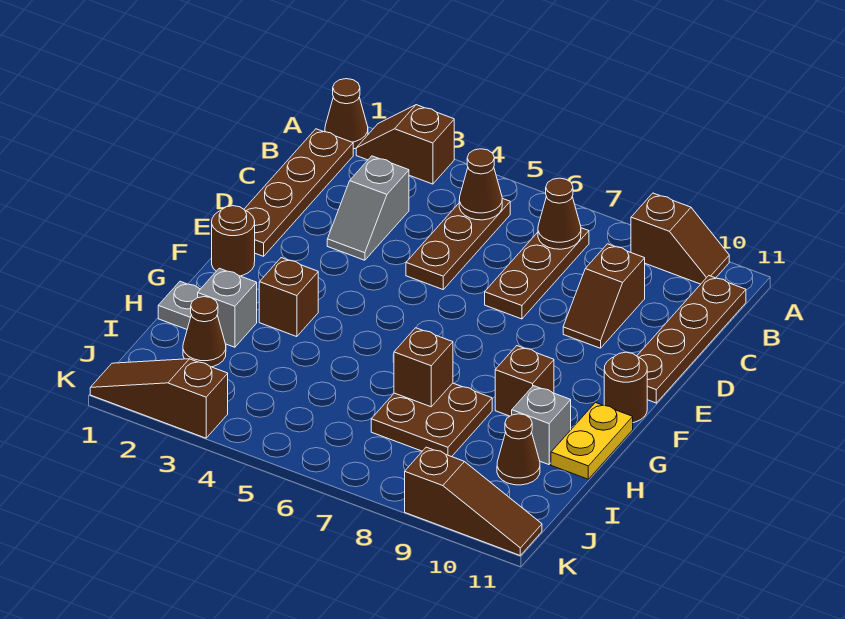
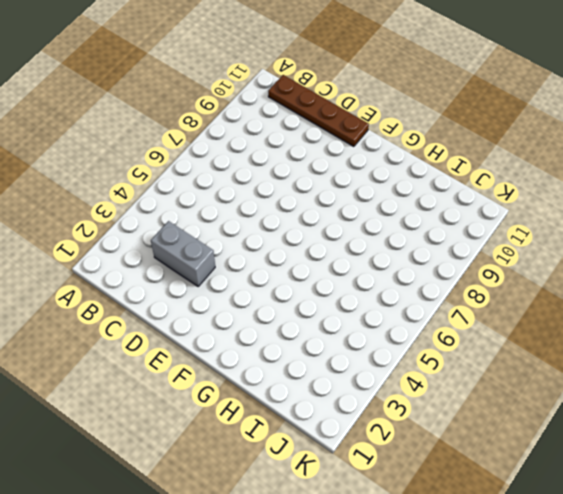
grey 1x2 brick [151,221,215,286] -> grey 1x2 slope [327,156,409,260]
none -> brown 1x1 cone [325,79,368,149]
none -> brown 1x2 slope [356,105,454,184]
none -> brown 1x2 slope [631,193,729,284]

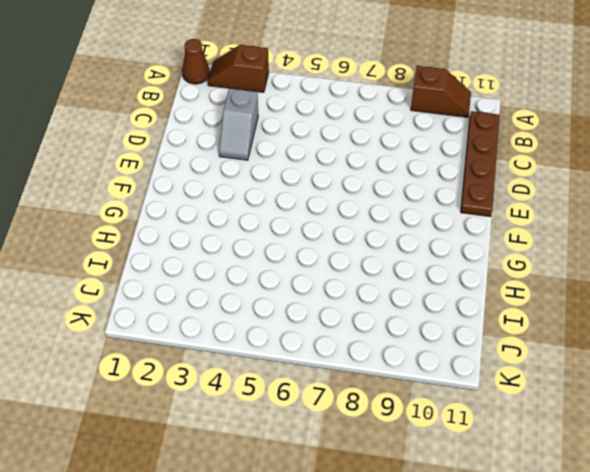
none -> brown 1x4 plate [244,129,353,256]
none -> brown 1x3 plate [406,198,510,289]
none -> brown 1x3 plate [485,228,589,319]

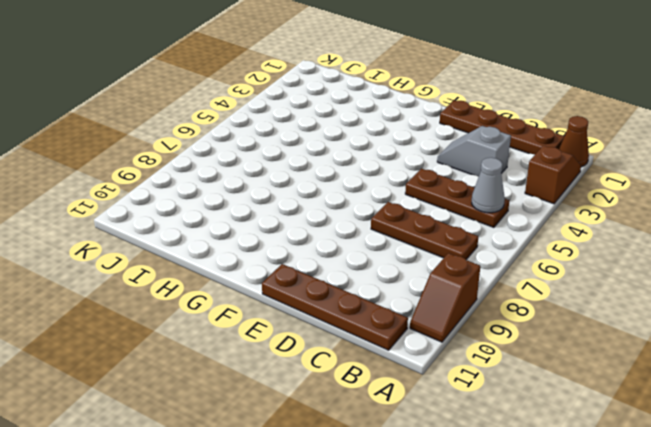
grey 1x1 cone [472,158,505,213] -> brown 1x1 cone [459,149,502,220]
none -> brown 1x2 slope [563,244,645,348]
none -> brown 1x1 round brick [212,206,255,276]
none -> brown 1x1 round brick [604,352,647,423]

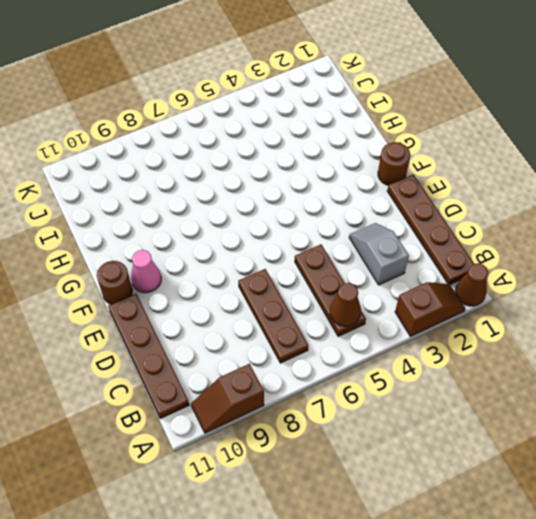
pink 1x1 cone [131,250,161,293] -> none
none -> brown 1x2 slope [563,244,645,348]
none -> brown 1x1 brick [259,258,318,337]
none -> brown 1x1 brick [495,346,554,416]

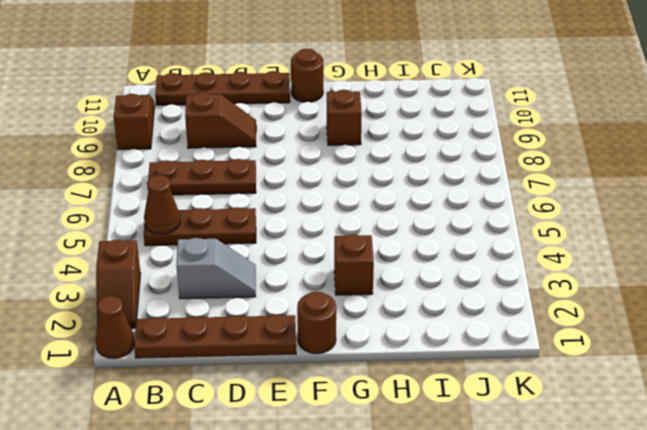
none -> yellow 1x2 plate [551,403,633,479]
none -> grey 1x1 plate [158,281,200,329]
none -> grey 1x1 brick [198,268,257,347]

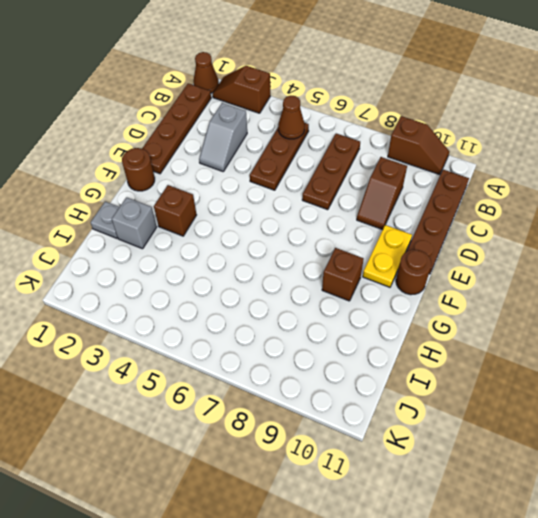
yellow 1x2 plate [363,225,412,287] -> yellow 1x2 plate moved to [551,403,633,479]
none -> brown 2x2 plate [371,383,492,457]
none -> grey 1x1 brick [512,386,571,465]
none -> brown 1x1 cone [183,297,226,367]

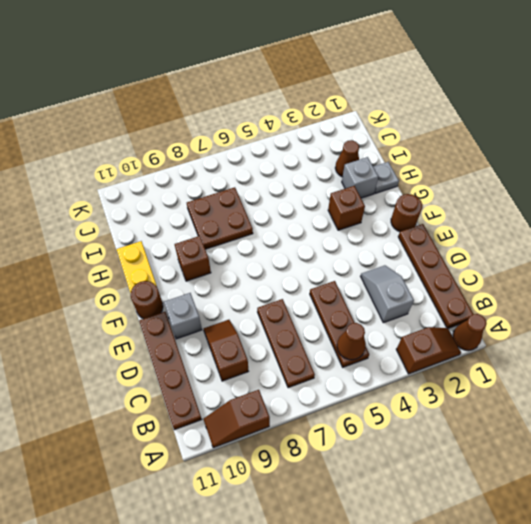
grey 1x1 brick [164,293,202,339] -> grey 1x1 brick moved to [512,386,571,465]
none -> brown 1x1 cone [497,414,540,485]
none -> brown 1x3 slope [90,359,228,438]
none -> brown 1x3 slope [405,447,542,555]

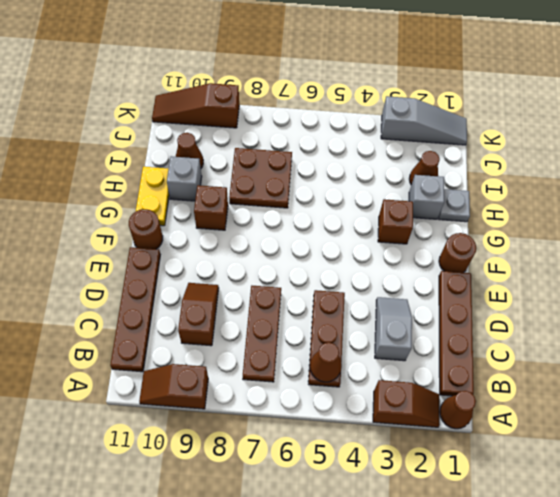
grey 1x3 slope [381,96,467,145] -> brown 1x3 slope [90,359,228,438]
none -> brown 1x1 cone [538,178,581,249]
none -> brown 1x1 brick [394,328,453,407]

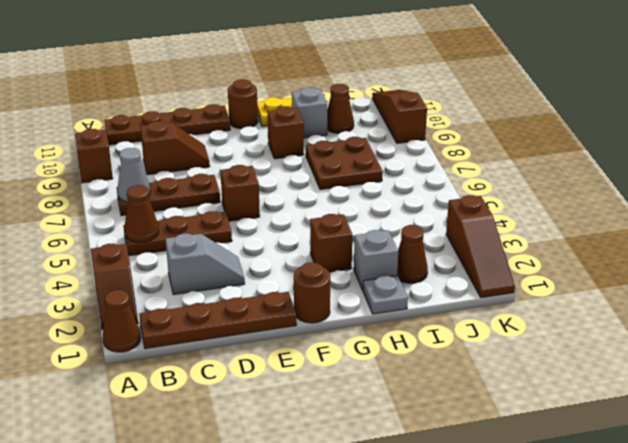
grey 1x1 cone [117,148,150,202] -> brown 1x1 cone [538,178,581,249]
brown 1x1 brick [220,165,260,221] -> brown 1x1 brick moved to [394,328,453,407]

